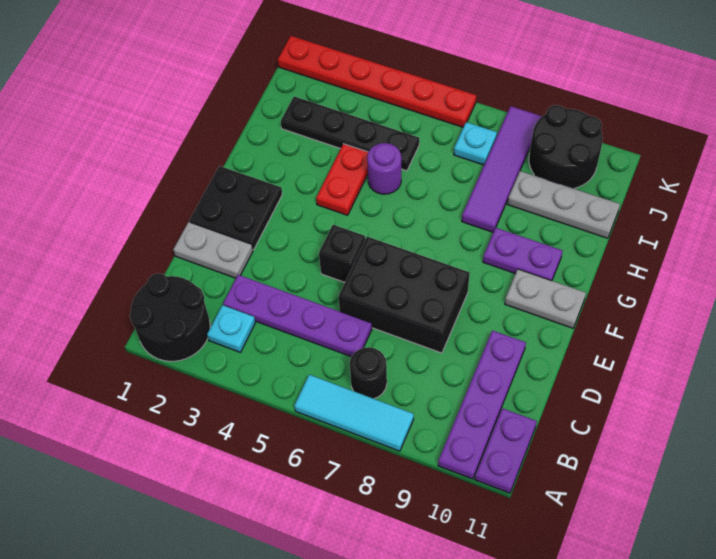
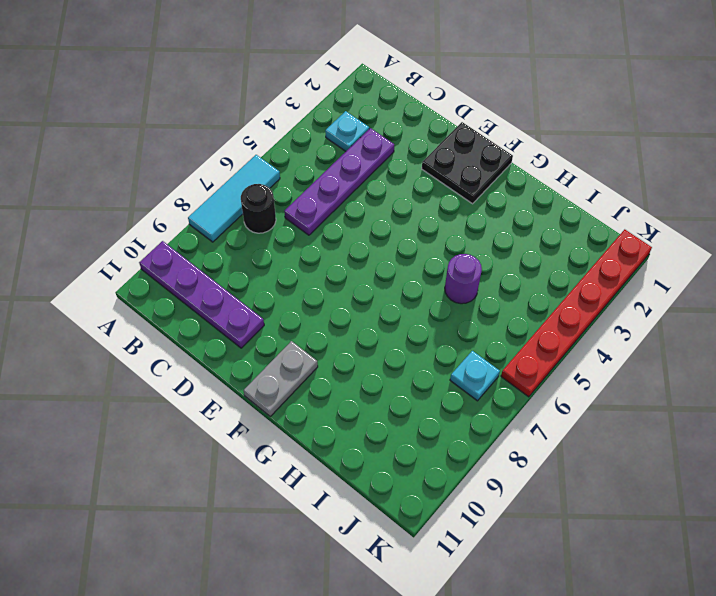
none -> black 2x2 round brick [129,273,210,361]
none -> purple 1x2 plate [475,408,537,493]
none -> grey 1x2 plate [173,222,253,278]

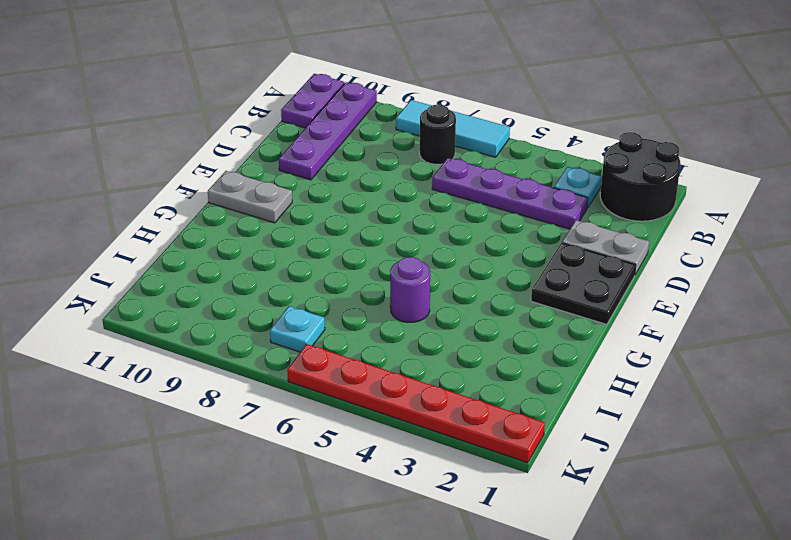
none -> black 2x3 brick [338,237,470,353]
none -> black 1x1 brick [319,225,365,282]
none -> red 1x2 plate [316,144,368,215]

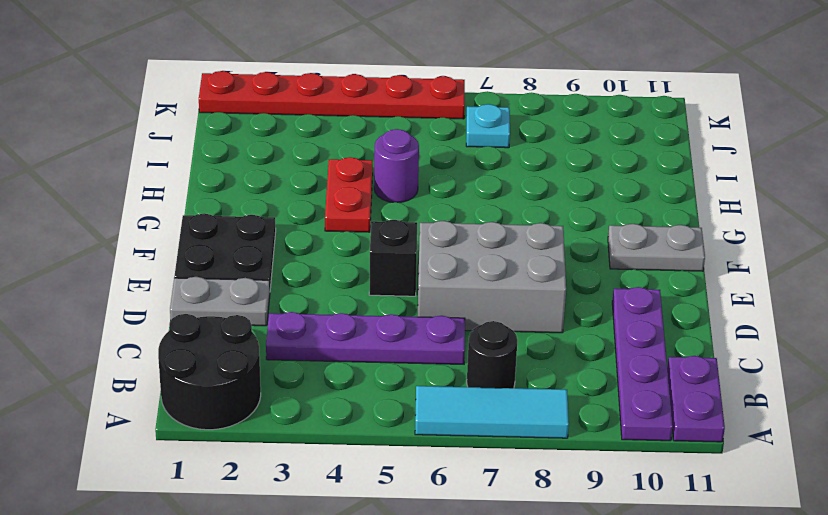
grey 2x3 brick [418,221,566,333] -> black 2x3 brick [338,237,470,353]
none -> cyan 1x1 plate [207,305,255,352]
none -> purple 1x2 plate [483,228,563,281]
none -> purple 1x4 tile [462,106,541,232]

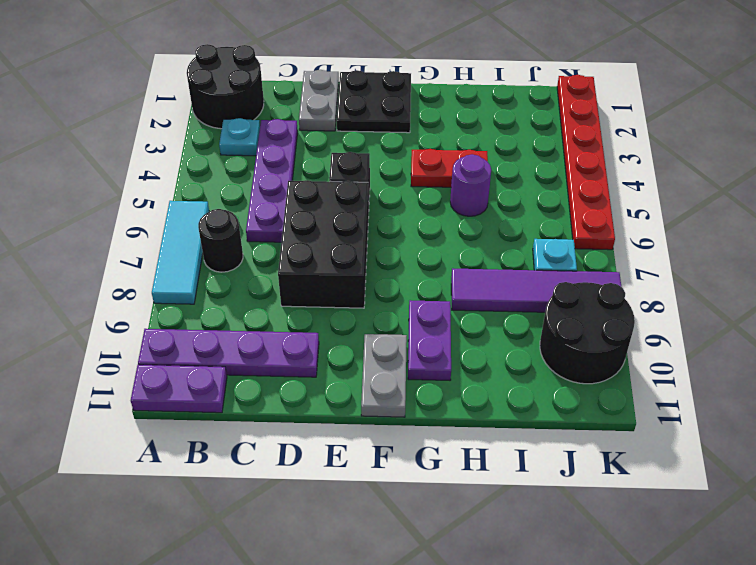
none -> black 1x4 plate [281,96,419,171]
none -> grey 1x3 plate [508,171,620,238]

